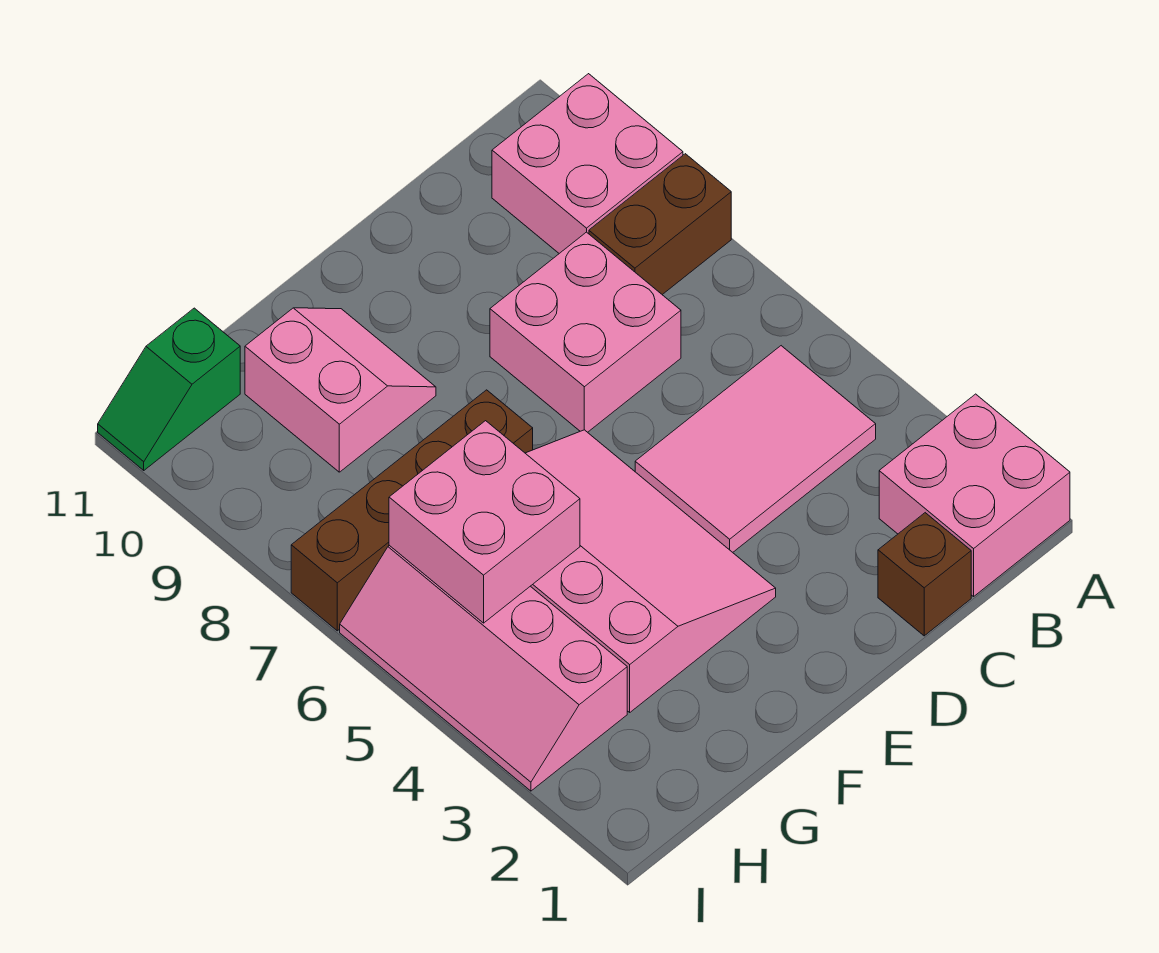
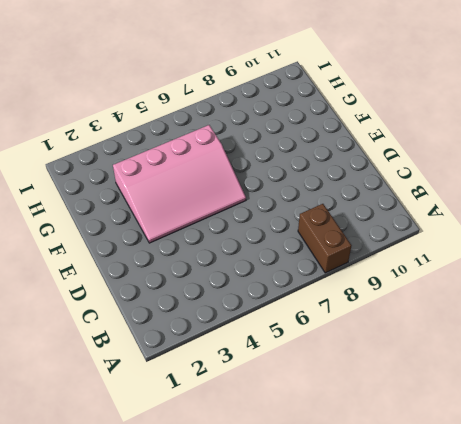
none -> pink 2x2 brick [879,394,1070,596]
none -> pink 2x2 brick [492,74,683,253]
none -> pink 2x3 tile [635,346,876,552]

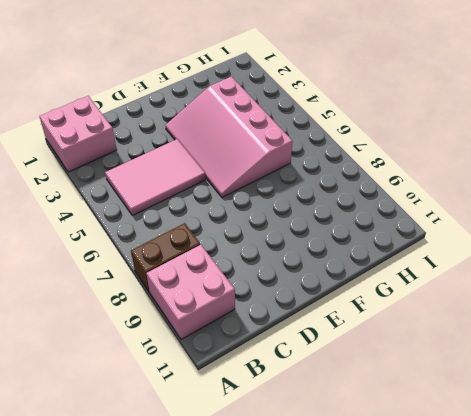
none -> brown 1x1 brick [878,513,971,636]
none -> pink 2x2 brick [490,232,681,432]
none -> brown 1x4 brick [291,390,533,631]

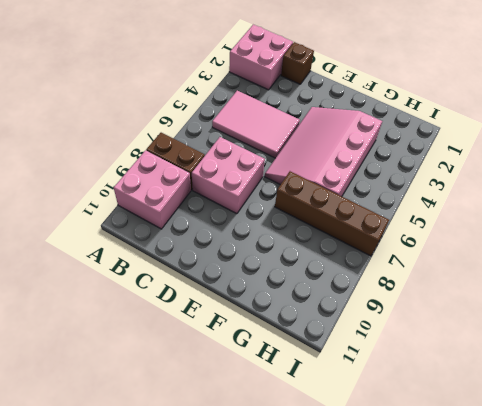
none -> pink 2x2 slope [245,308,436,472]
none -> pink 2x4 slope [340,545,627,791]
none -> green 1x2 slope [98,308,240,470]

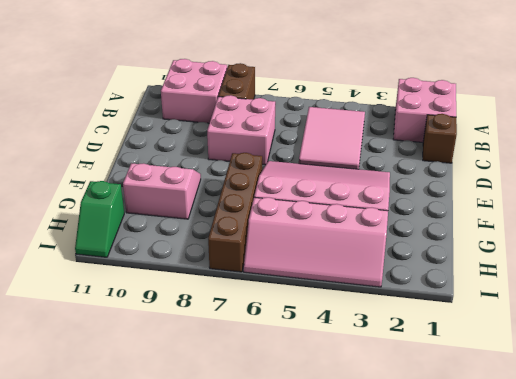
none -> pink 2x2 brick [389,421,580,623]

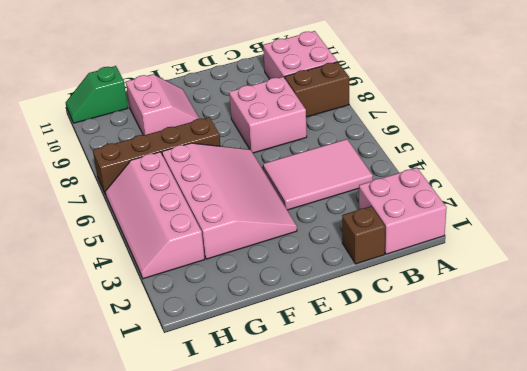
none -> pink 2x2 brick [389,421,580,623]

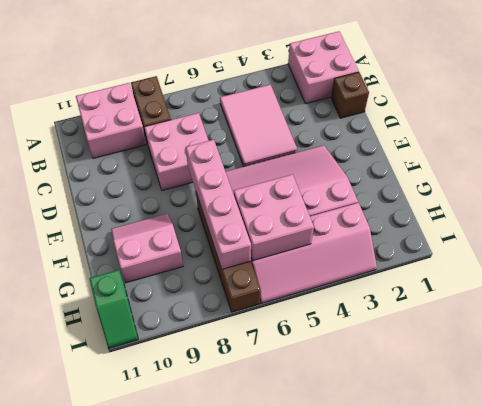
pink 1x4 brick [186,140,251,269] -> none

